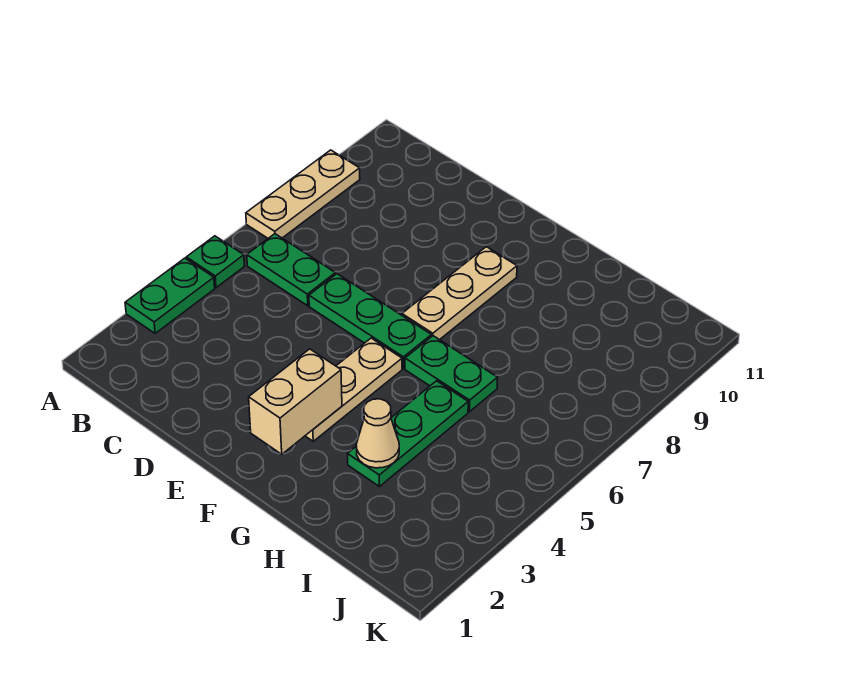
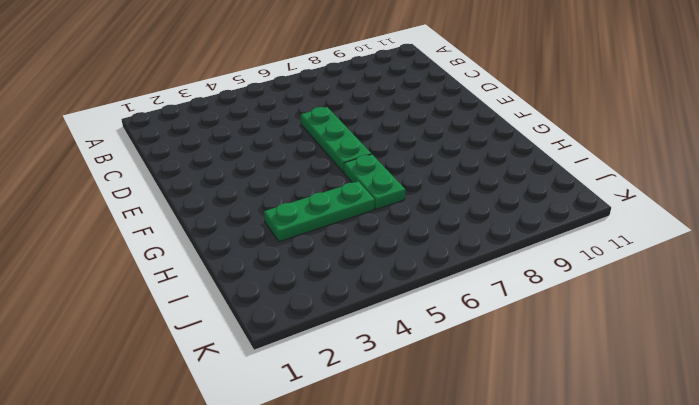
none -> green 1x2 plate [125,258,215,334]
none -> green 1x1 plate [186,236,244,288]

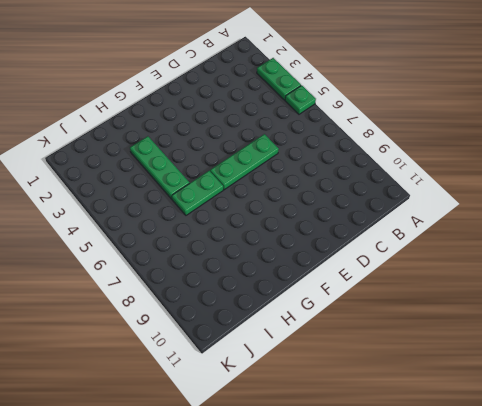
none -> tan 1x3 plate [246,150,360,238]
none -> green 1x2 plate [247,234,335,306]

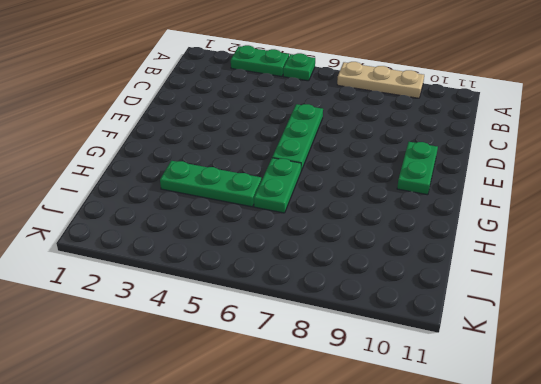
green 1x2 plate [397,142,438,195] -> green 1x2 plate moved to [247,234,335,306]
none -> tan 1x3 plate [305,338,402,441]
none -> tan 1x3 plate [402,247,517,340]

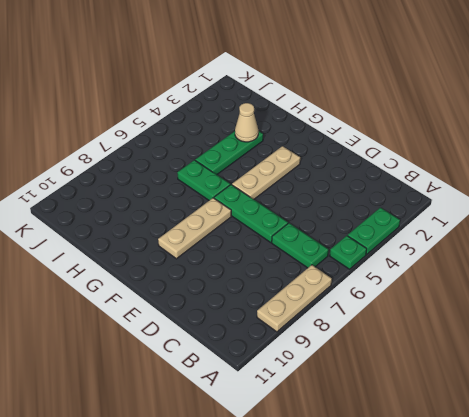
none -> tan 1x2 brick [249,349,342,454]

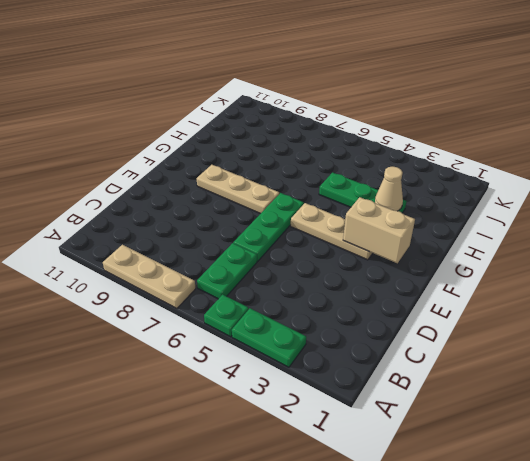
none -> green 1x2 plate [405,336,498,412]

